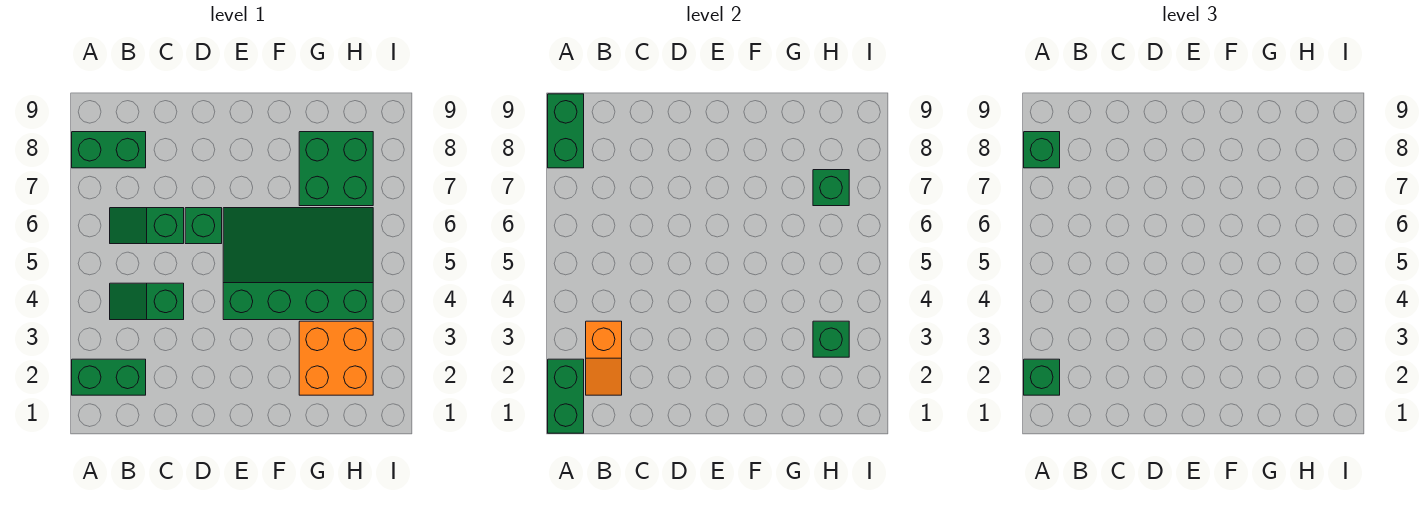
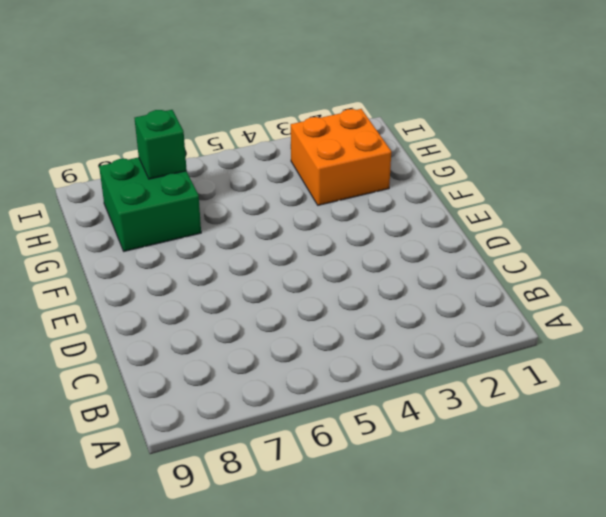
none -> green 1x2 brick [72,359,146,395]
none -> green 1x2 brick [72,132,146,168]
none -> green 1x2 slope [110,283,184,320]

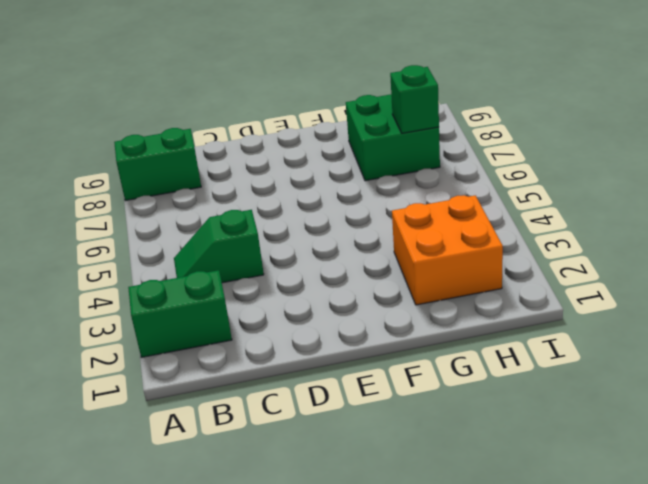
none -> green 1x2 slope [110,208,184,244]
none -> green 1x1 brick [185,208,222,244]
none -> green 3x4 slope [223,208,373,320]

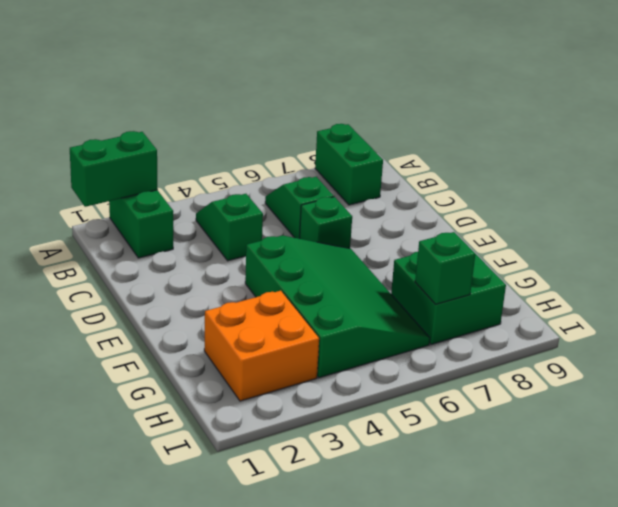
none -> green 1x2 brick [548,94,584,168]
none -> orange 1x2 slope [586,321,622,395]
none -> green 1x1 brick [813,321,849,357]

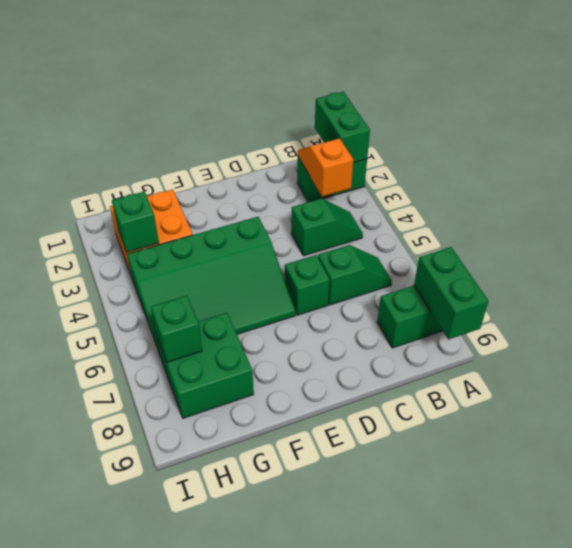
none -> green 1x1 brick [1024,359,1060,395]
none -> green 1x1 brick [1024,132,1060,168]

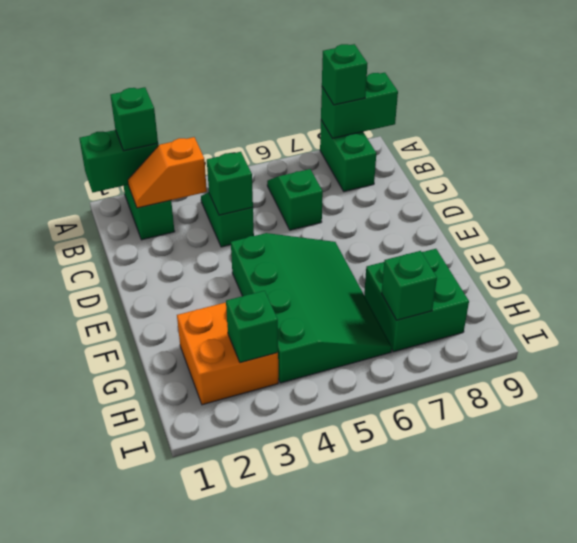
green 1x1 brick [207,152,253,215] -> green 1x1 brick moved to [185,208,222,244]

